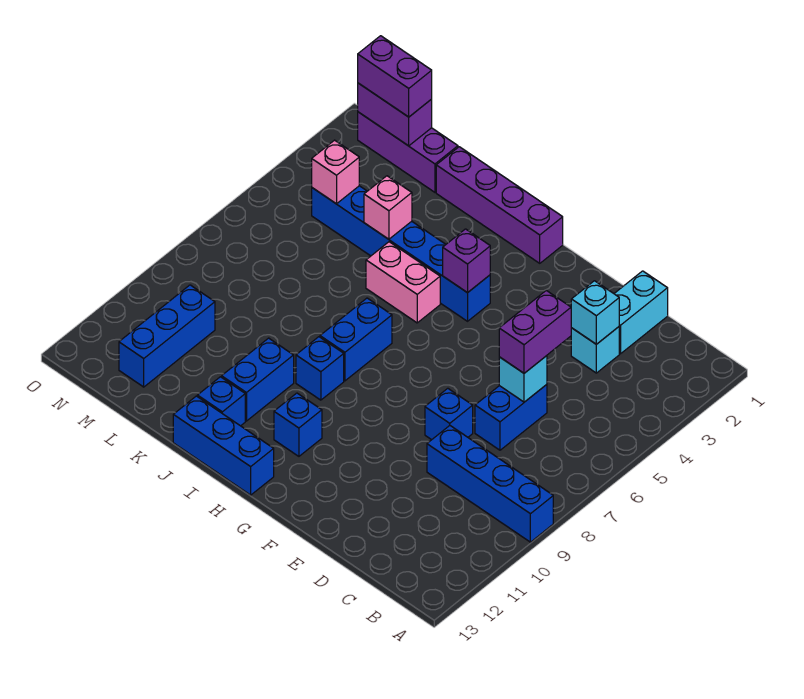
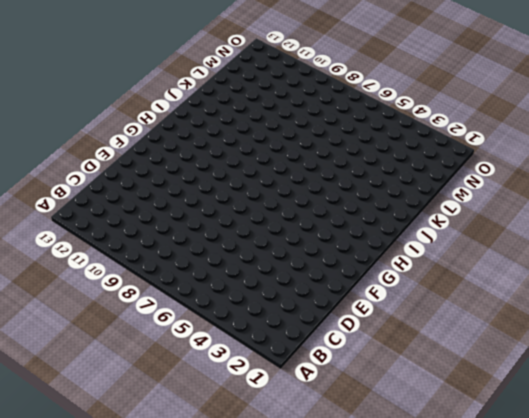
none -> blue 1x4 brick [427,426,553,542]
none -> cyan 1x2 brick [614,271,668,354]
none -> cyan 1x1 brick [571,327,619,373]

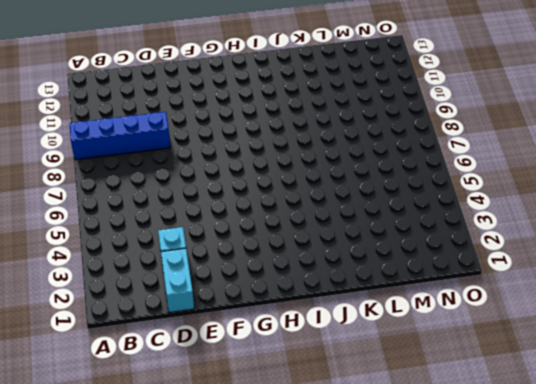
none -> blue 1x2 brick [475,385,547,450]
none -> blue 1x1 brick [425,388,473,440]
none -> purple 1x4 brick [436,147,563,263]

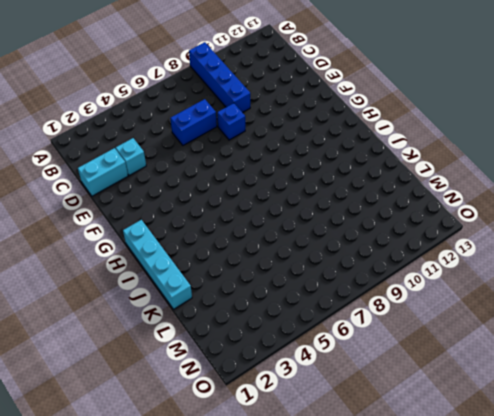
cyan 1x4 brick [123,220,192,309] -> purple 1x4 brick [436,147,563,263]
none -> blue 1x6 brick [312,186,490,321]
none -> blue 1x1 brick [274,393,322,456]
none -> blue 1x3 brick [173,396,274,495]

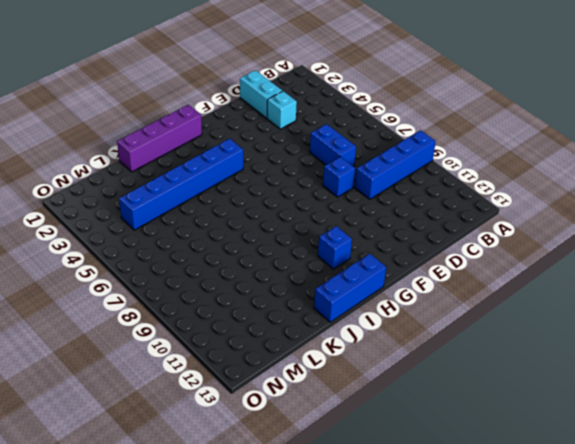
none -> pink 1x2 brick [366,242,440,323]
none -> blue 1x2 brick [320,298,392,381]
none -> blue 1x1 brick [296,337,344,400]

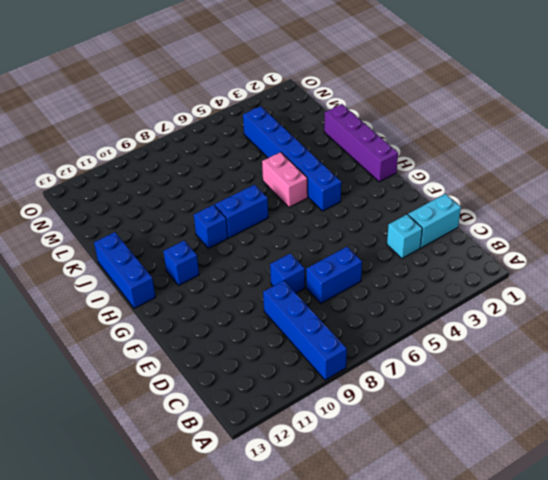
none -> blue 1x2 brick [222,338,294,421]
none -> blue 1x1 brick [197,377,245,426]
none -> purple 1x3 brick [358,112,458,192]

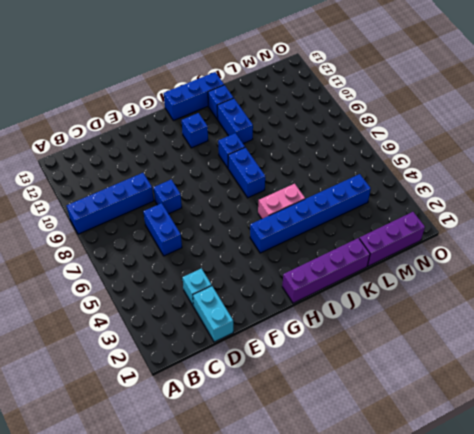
none -> blue 1x3 brick [119,285,215,387]
none -> cyan 1x1 brick [571,281,619,344]
none -> cyan 1x1 brick [499,356,547,402]

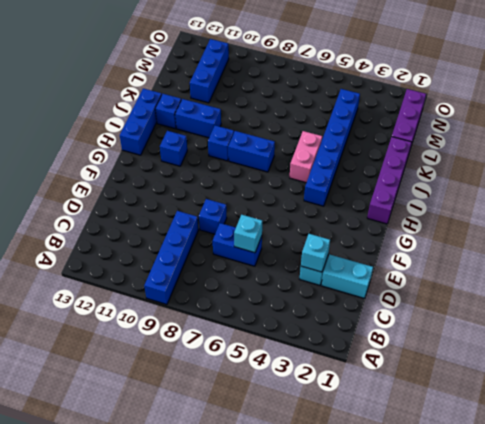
blue 1x3 brick [190,39,229,103] -> blue 1x3 brick turned to [119,285,215,387]
none -> purple 1x1 brick [443,229,490,293]
none -> pink 1x1 brick [364,176,412,239]
none -> purple 1x2 brick [358,83,432,146]

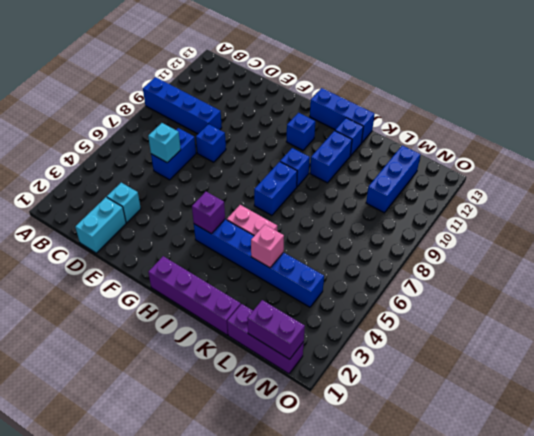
none -> cyan 1x1 brick [571,281,619,344]
none -> pink 1x1 brick [312,140,359,204]
none -> purple 1x2 brick [499,290,571,373]

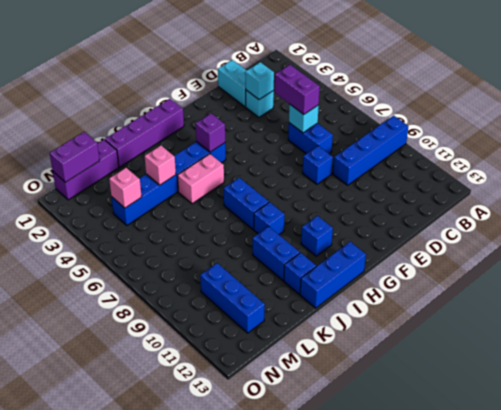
none -> purple 1x2 brick [358,36,432,117]

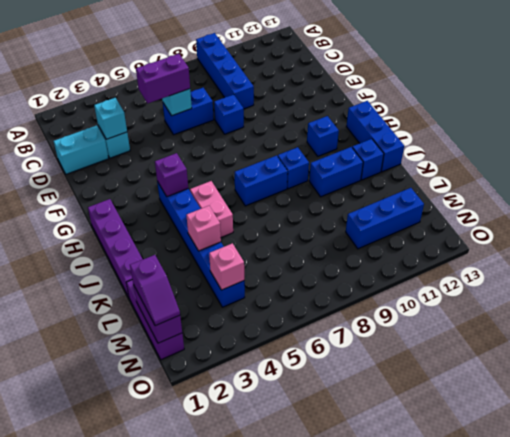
purple 1x2 slope [130,255,180,326] -> purple 1x2 brick [358,36,432,117]

